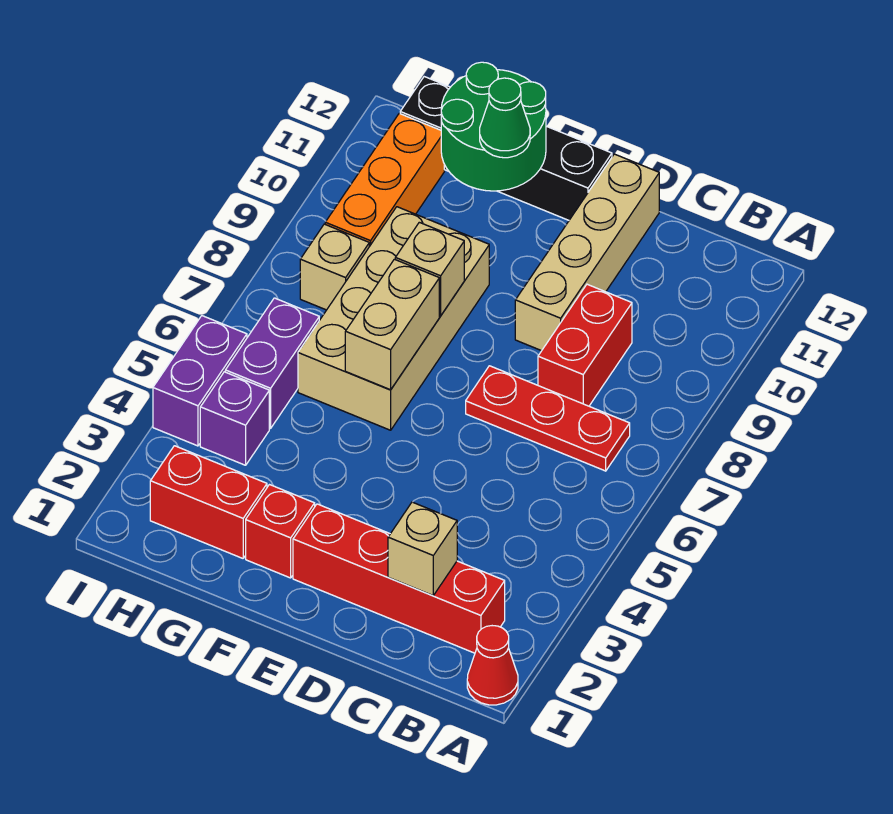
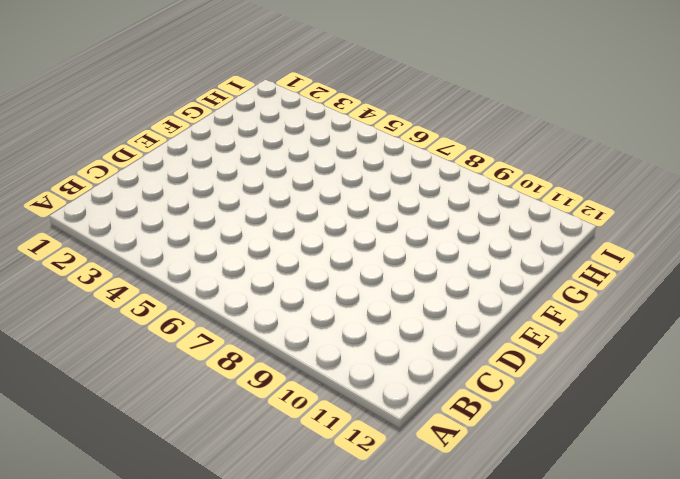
none -> red 1x1 cone [467,626,518,705]
none -> red 1x4 brick [293,504,505,653]
none -> red 1x3 plate [466,366,630,471]

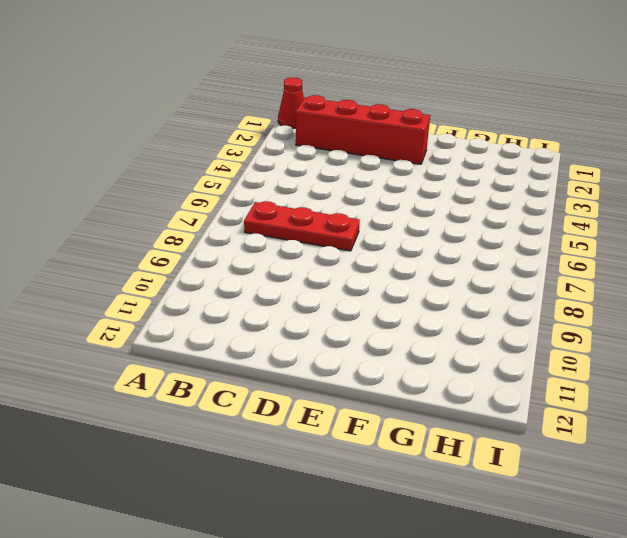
none -> red 1x2 brick [538,284,632,406]
none -> tan 1x4 brick [515,154,659,351]
none -> black 1x4 brick [400,77,612,220]

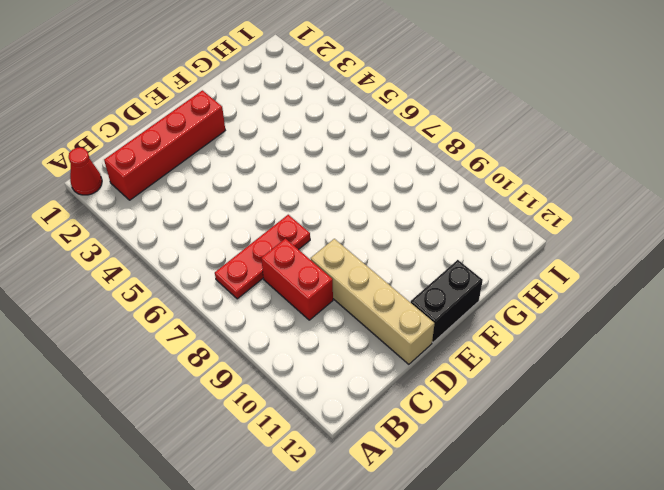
black 1x2 brick [411,260,483,342] -> black 1x4 brick [400,77,612,220]
none -> red 1x1 brick [246,485,315,578]
none -> tan 2x4 brick [298,207,489,430]
none -> red 1x2 brick [150,446,267,558]

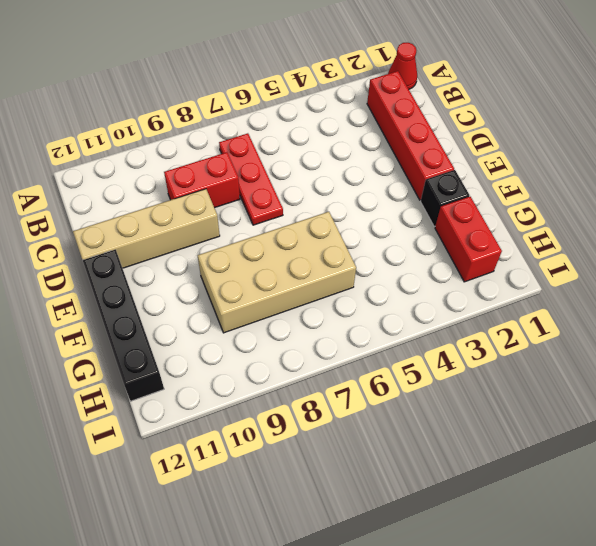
black 1x1 brick [421,170,470,227] -> red 1x1 brick [246,485,315,578]
none -> purple 1x1 brick [200,372,269,465]
none -> purple 1x2 brick [225,298,319,428]
none -> tan 1x1 brick [300,224,369,310]

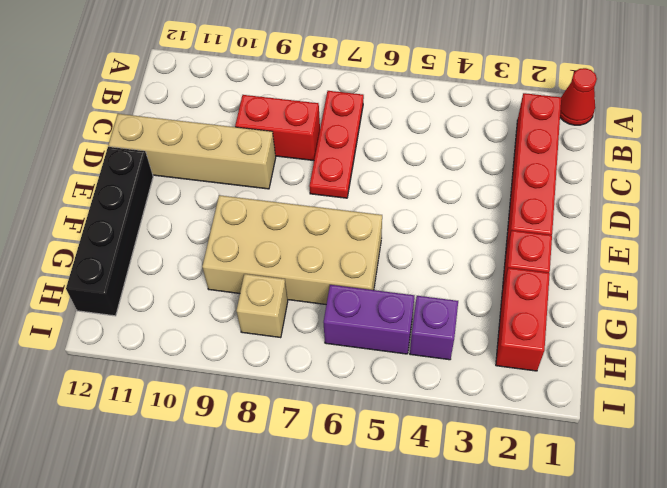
none -> orange 1x3 brick [325,113,444,247]
none -> purple 1x2 brick [153,316,247,446]
none -> tan 1x1 brick [388,502,457,595]

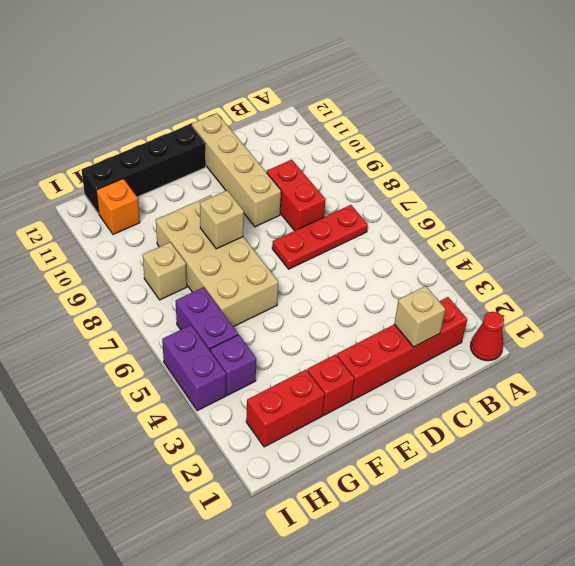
orange 1x1 brick [96,179,140,234] -> orange 1x3 brick [325,113,444,247]
none -> tan 1x2 brick [345,259,439,390]
none -> green 2x2 round brick [441,62,546,191]
none -> green 1x1 cone [480,78,530,158]

